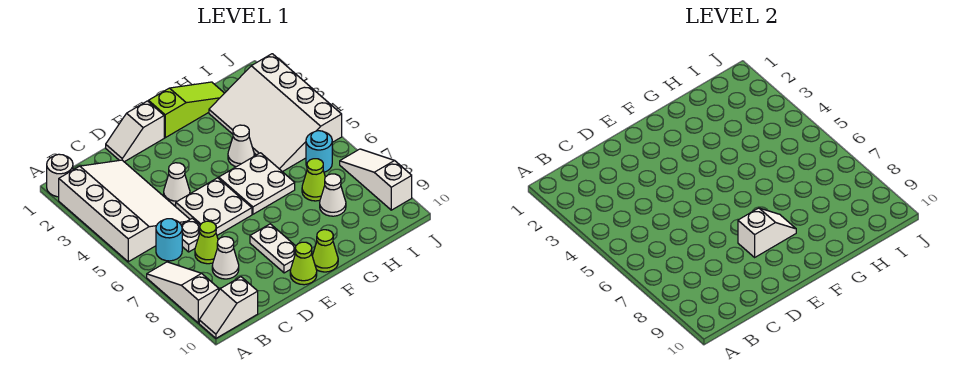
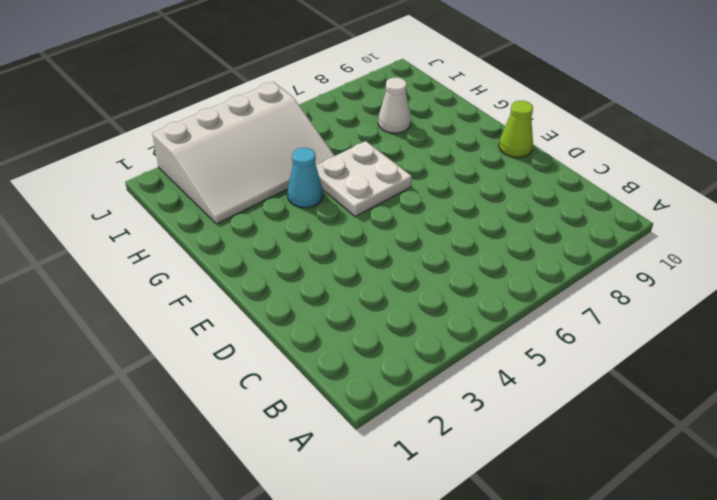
cyan 1x1 cone [287,148,323,208] -> white 1x1 cone [228,125,254,167]
none -> white 1x1 round brick [47,154,73,197]
none -> white 3x4 slope [59,160,190,262]
none -> white 1x3 slope [147,262,219,323]

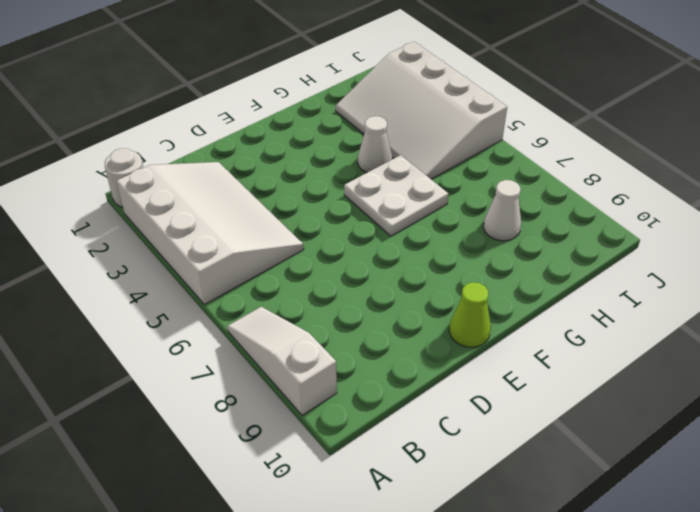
none -> white 1x2 slope [199,277,258,338]
none -> cyan 1x1 round brick [156,219,182,261]
none -> white 1x1 plate [181,218,200,252]

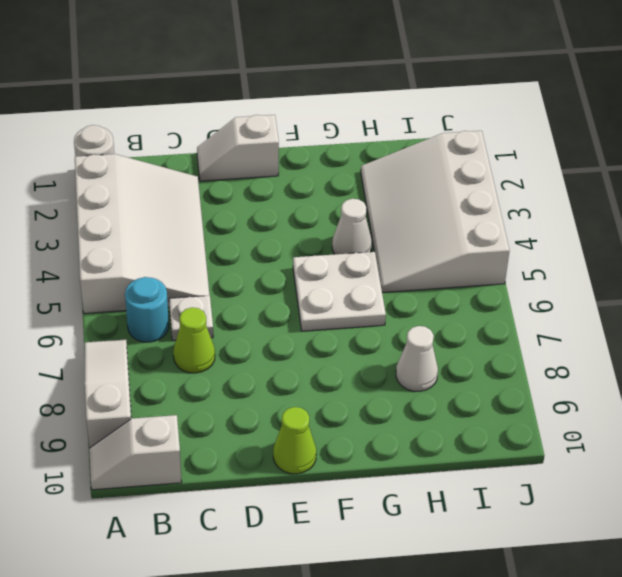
none -> white 1x1 cone [212,237,239,279]
none -> white 1x1 cone [164,163,190,205]
none -> white 2x2 plate [176,178,252,235]

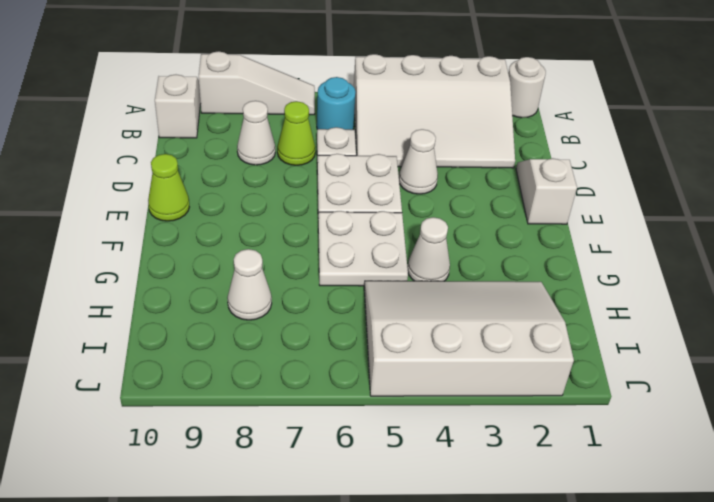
none -> white 1x2 plate [250,224,296,273]
none -> lime 1x3 slope [148,82,224,138]
none -> lime 1x1 cone [312,230,338,272]

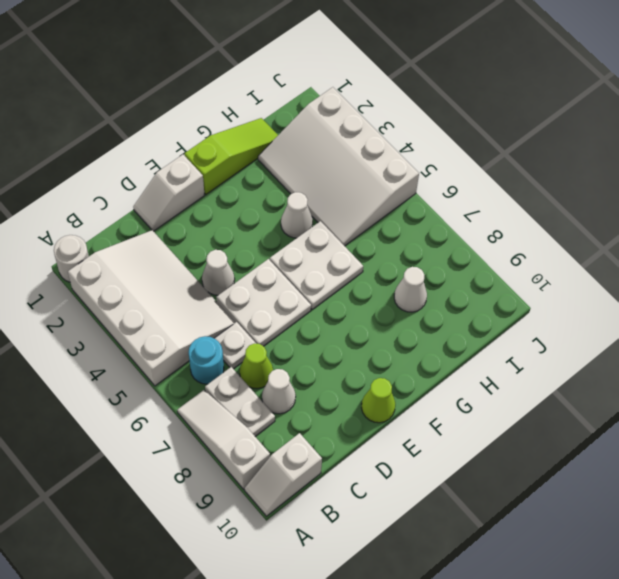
white 1x2 plate [205,367,275,436] -> white 1x2 plate moved to [250,224,296,273]
none -> lime 1x1 cone [312,230,338,272]
none -> lime 1x1 cone [302,159,325,201]
none -> cyan 1x1 round brick [306,131,332,172]

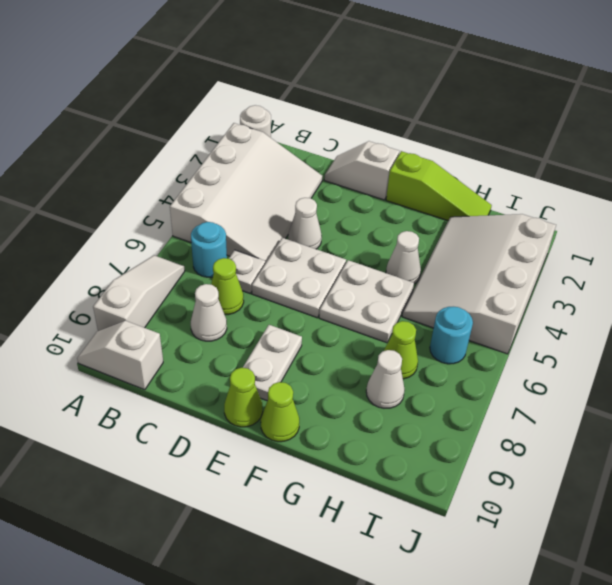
none -> white 1x3 slope [340,149,412,210]
none -> white 1x2 slope [738,208,796,257]

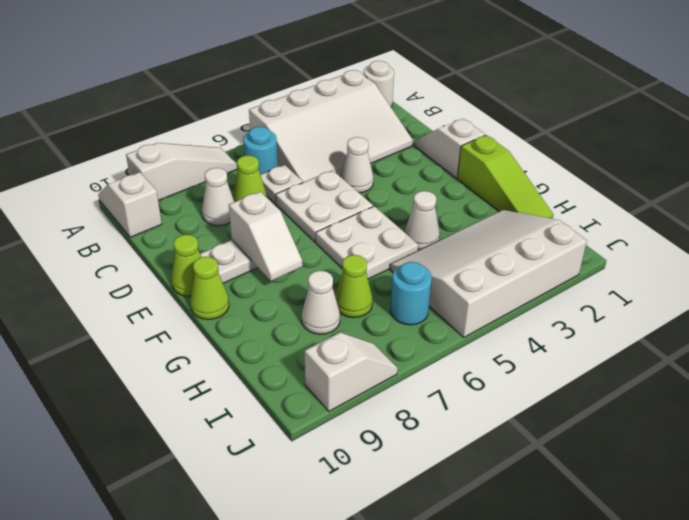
white 1x2 slope [305,332,398,411] -> white 1x3 slope [340,149,412,210]

